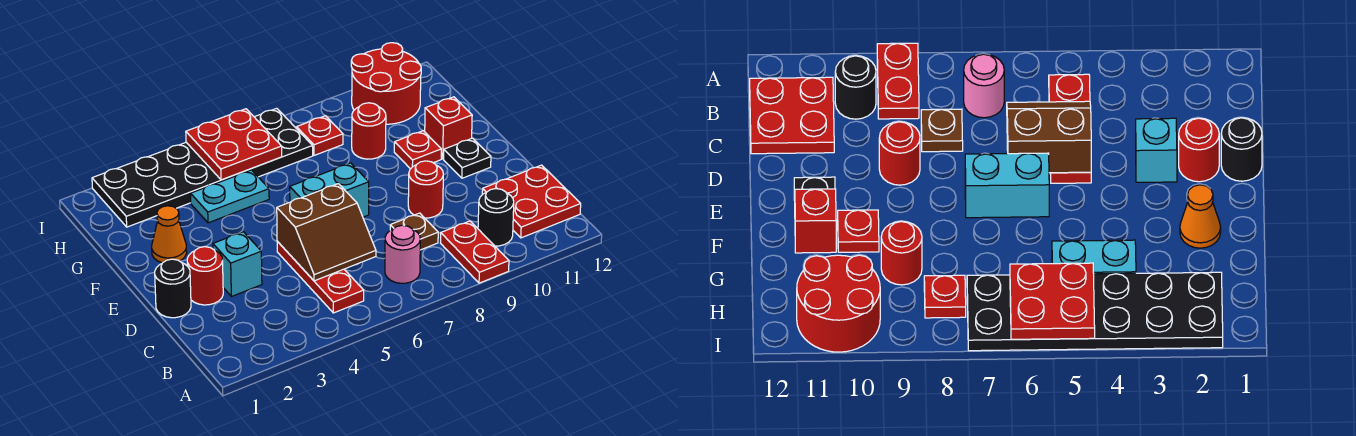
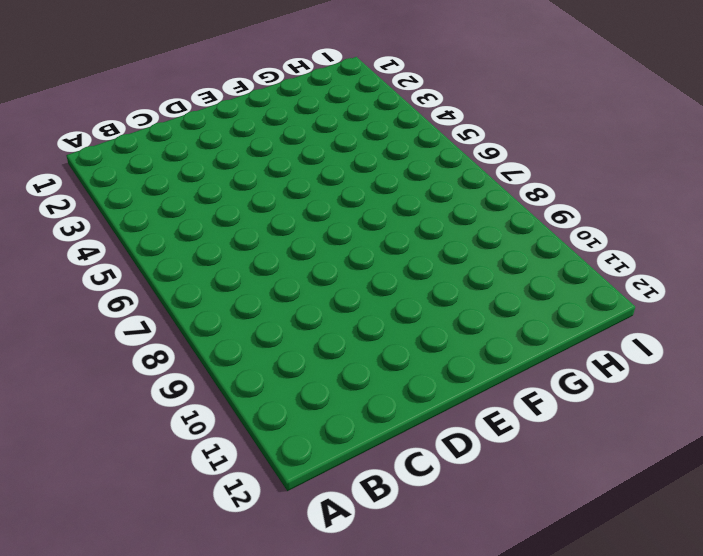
none -> red 1x2 plate [441,221,509,283]
none -> red 1x3 plate [277,242,364,313]
none -> pink 1x1 round brick [385,225,420,283]

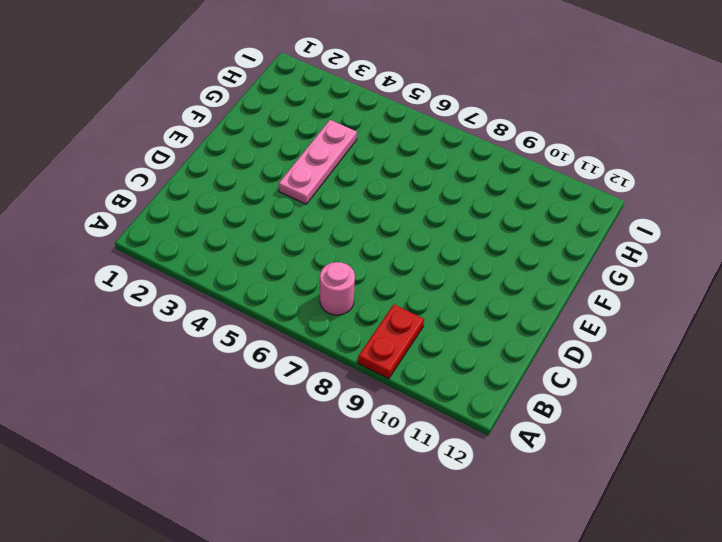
pink 1x3 plate [279,120,357,204] -> cyan 1x2 plate [191,170,269,223]
none -> red 1x3 plate [277,242,364,313]
none -> black 1x1 round brick [478,189,514,246]
none -> red 2x2 plate [482,165,581,238]

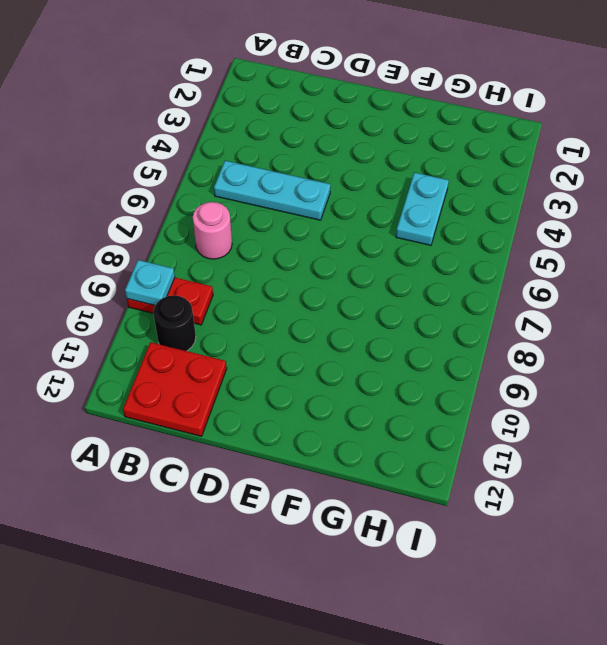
cyan 1x1 plate [125,260,175,305] -> none
cyan 1x3 plate [214,161,330,220] -> red 1x3 plate [277,242,364,313]
none -> brown 1x1 plate [390,213,438,250]
none -> black 1x1 round brick [155,259,191,318]
none -> red 1x1 round brick [187,247,223,305]

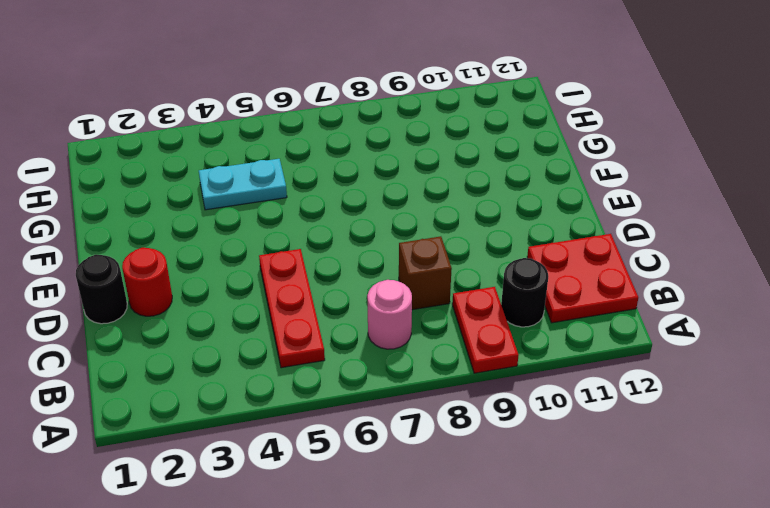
brown 1x1 brick [399,236,452,310] -> brown 1x1 plate [390,213,438,250]
none -> cyan 1x1 brick [213,232,262,297]
none -> red 1x1 round brick [408,161,443,218]
none -> cyan 1x2 brick [290,163,369,217]

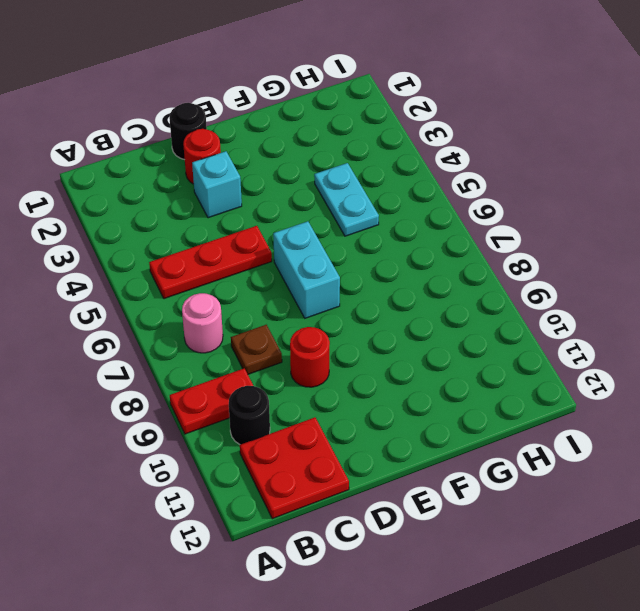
none -> black 1x1 plate [444,138,491,178]
none -> orange 1x1 cone [152,206,187,263]
none -> red 1x1 plate [394,131,441,169]

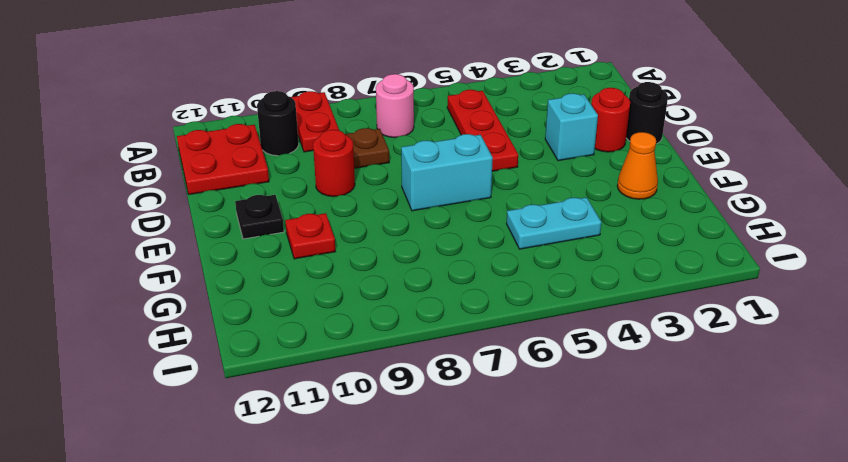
none -> red 1x1 brick [424,97,472,159]
none -> red 1x1 round brick [352,103,386,159]
none -> black 2x6 plate [92,108,313,227]

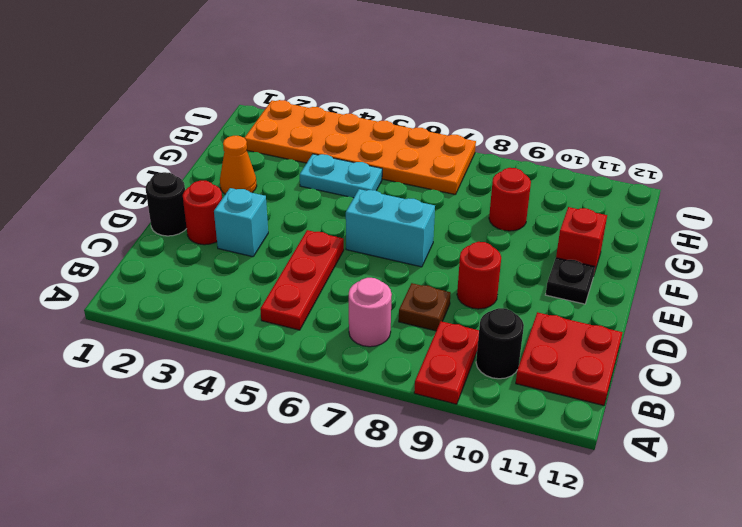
orange 2x6 plate [245,100,476,195] -> black 2x6 plate [92,108,313,227]
none -> red 1x1 plate [394,131,441,169]
none -> red 1x1 plate [297,116,343,155]
none -> red 2x2 round brick [351,43,421,124]

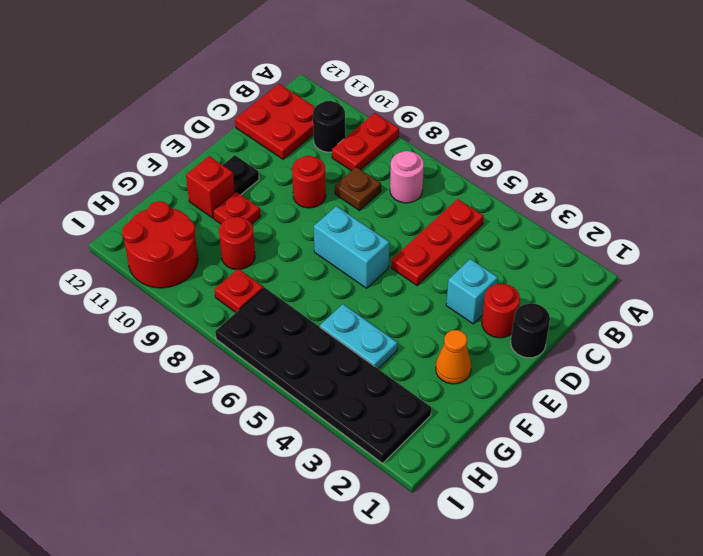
none -> brown 2x2 slope [277,184,376,281]
none -> red 2x2 plate [186,109,282,180]

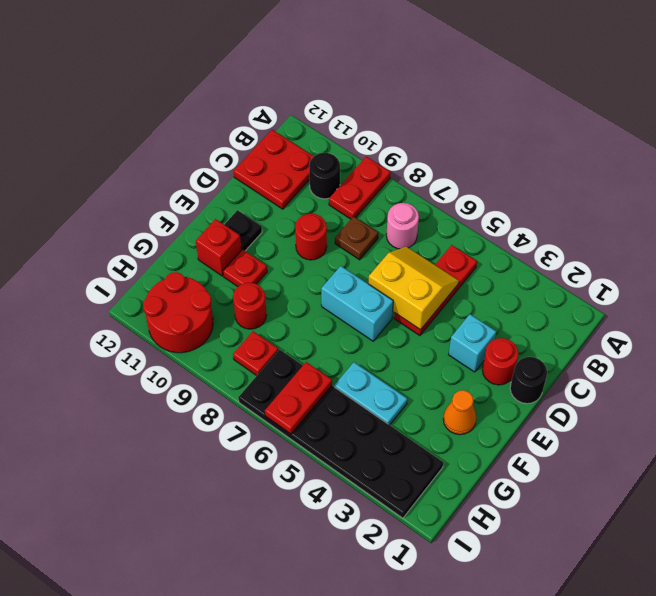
yellow 2x2 slope [369,247,459,330] -> brown 2x2 slope [277,184,376,281]
red 1x2 plate [265,362,332,434] -> red 2x2 plate [186,109,282,180]

